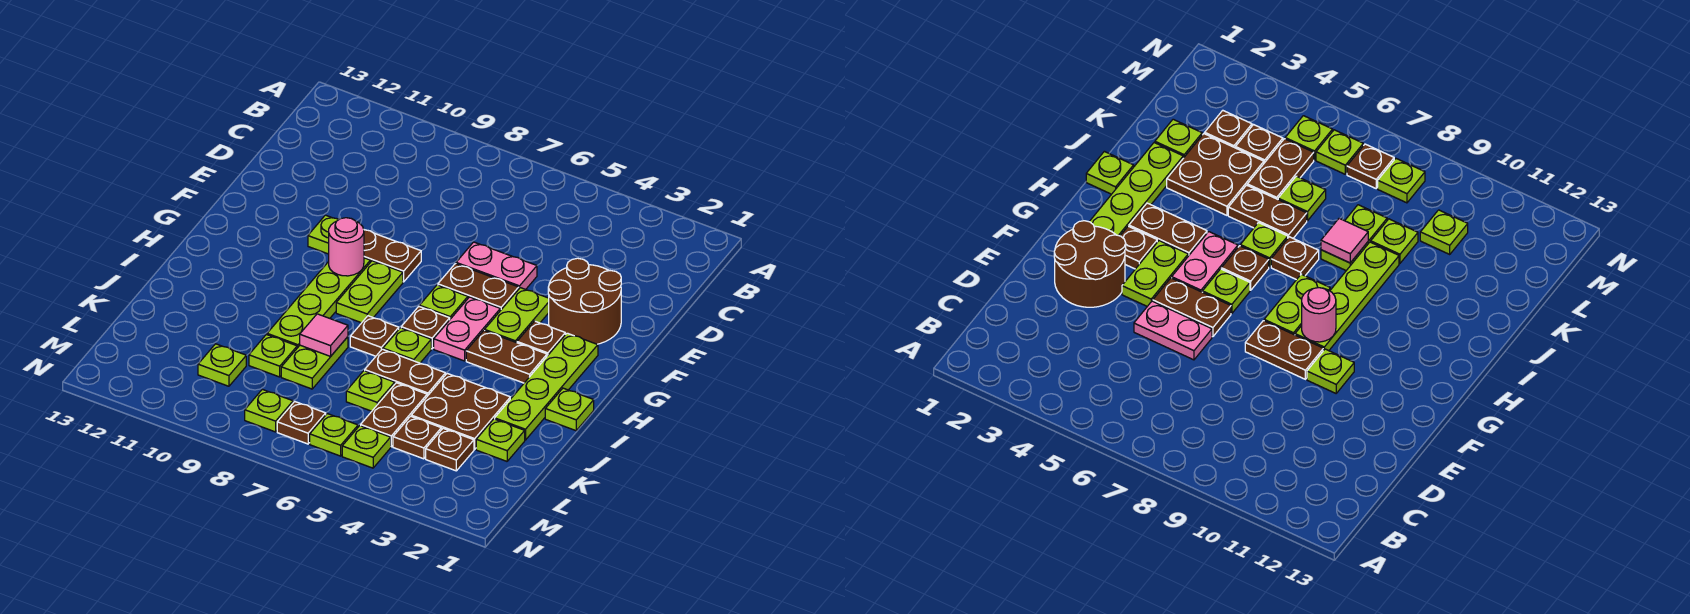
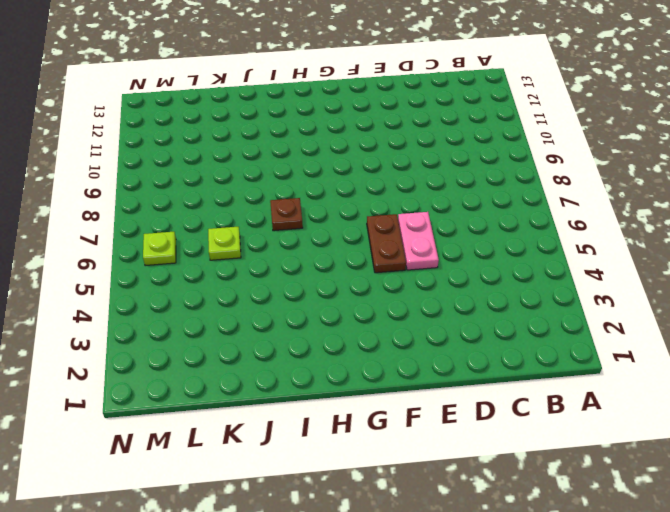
none -> brown 2x2 round brick [548,258,621,344]
none -> lime 1x2 plate [485,288,549,343]
none -> brown 1x2 plate [364,230,421,282]
none -> lime 1x1 plate [308,215,339,254]

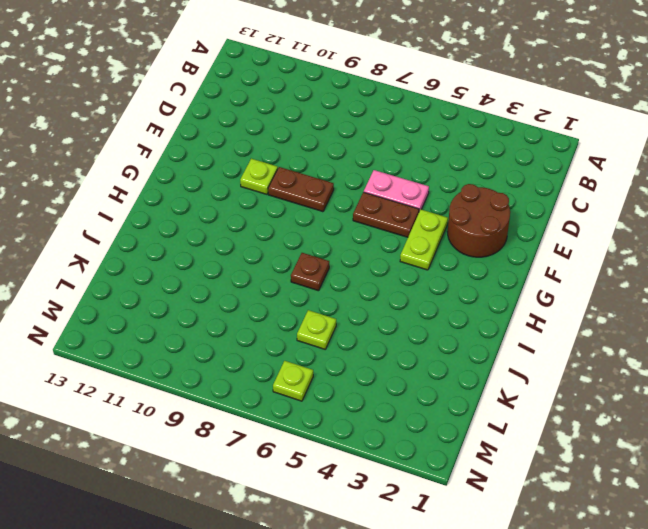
none -> lime 1x4 plate [495,333,598,440]
none -> brown 1x1 plate [517,321,565,356]
none -> pink 1x2 plate [434,297,500,361]
none -> lime 1x1 plate [420,285,468,319]

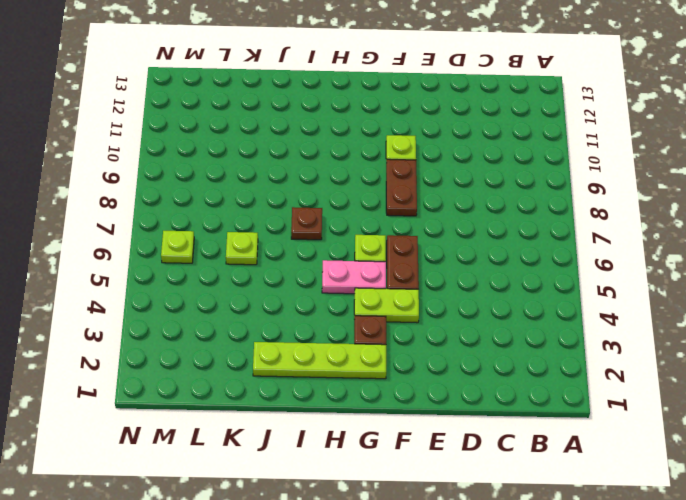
none -> brown 2x2 round brick [548,258,621,344]
none -> pink 1x2 plate [456,242,537,290]
none -> lime 1x2 plate [336,261,403,323]
none -> lime 1x4 plate [267,258,370,348]

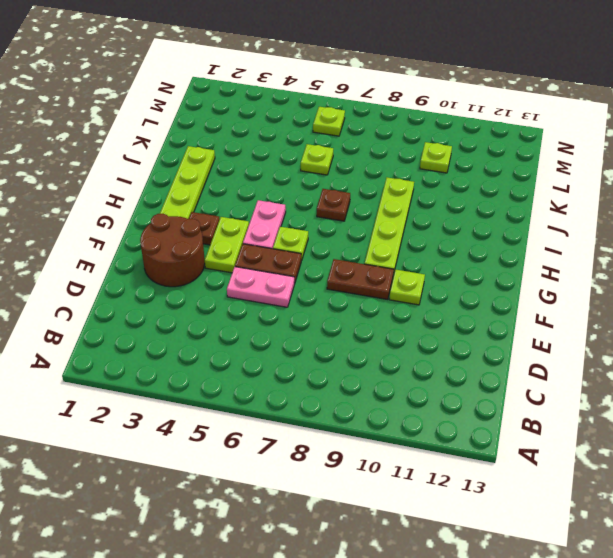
none -> lime 1x2 plate [336,261,403,323]
none -> brown 1x2 plate [466,331,547,383]
none -> brown 1x1 plate [401,306,450,349]
none -> lime 1x1 plate [545,388,594,431]

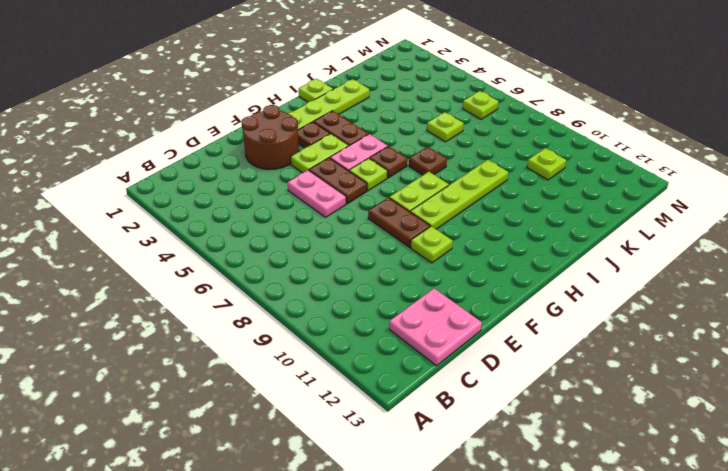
pink 2x2 plate [389,288,482,366] -> none
none -> lime 1x1 plate [383,328,431,363]
none -> brown 2x2 plate [411,373,510,449]
none -> brown 1x2 plate [365,349,445,396]
none -> lime 1x2 plate [281,337,348,389]

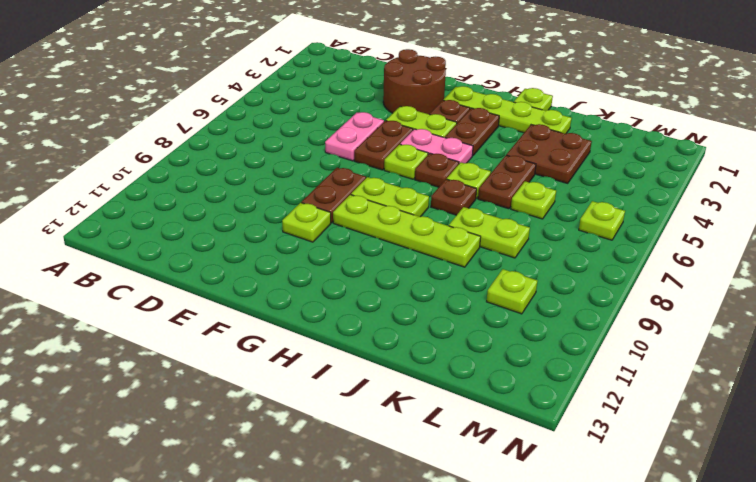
none -> lime 1x1 plate [476,419,525,461]
none -> brown 1x2 plate [361,383,427,447]
none -> lime 1x1 plate [249,335,297,377]
none -> brown 1x1 plate [426,428,474,471]

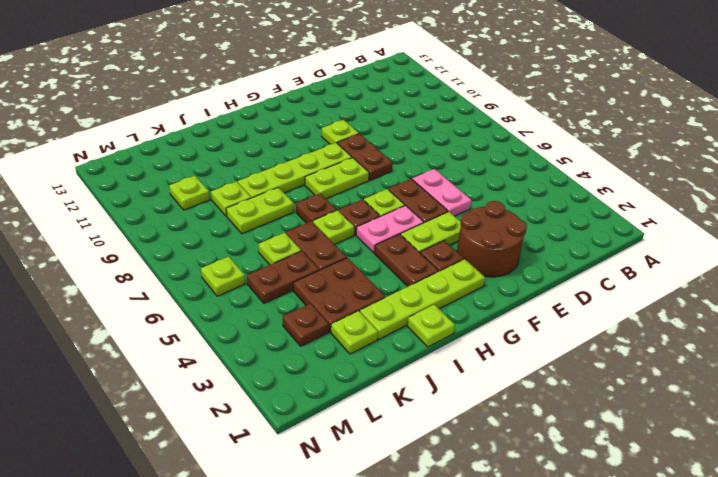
none -> brown 1x1 plate [393,416,441,459]
none -> lime 1x1 plate [342,426,391,468]
none -> brown 1x1 plate [277,402,326,444]
none -> lime 1x1 plate [245,389,293,432]

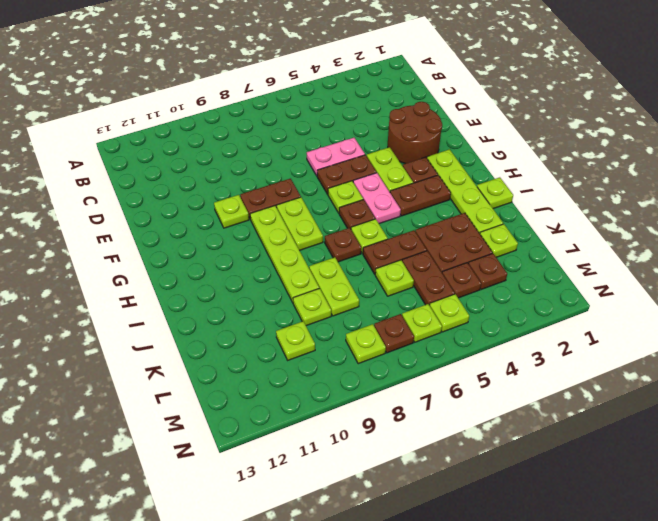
none -> pink 1x1 round brick [329,218,364,276]
none -> pink 1x1 tile [300,314,348,356]

